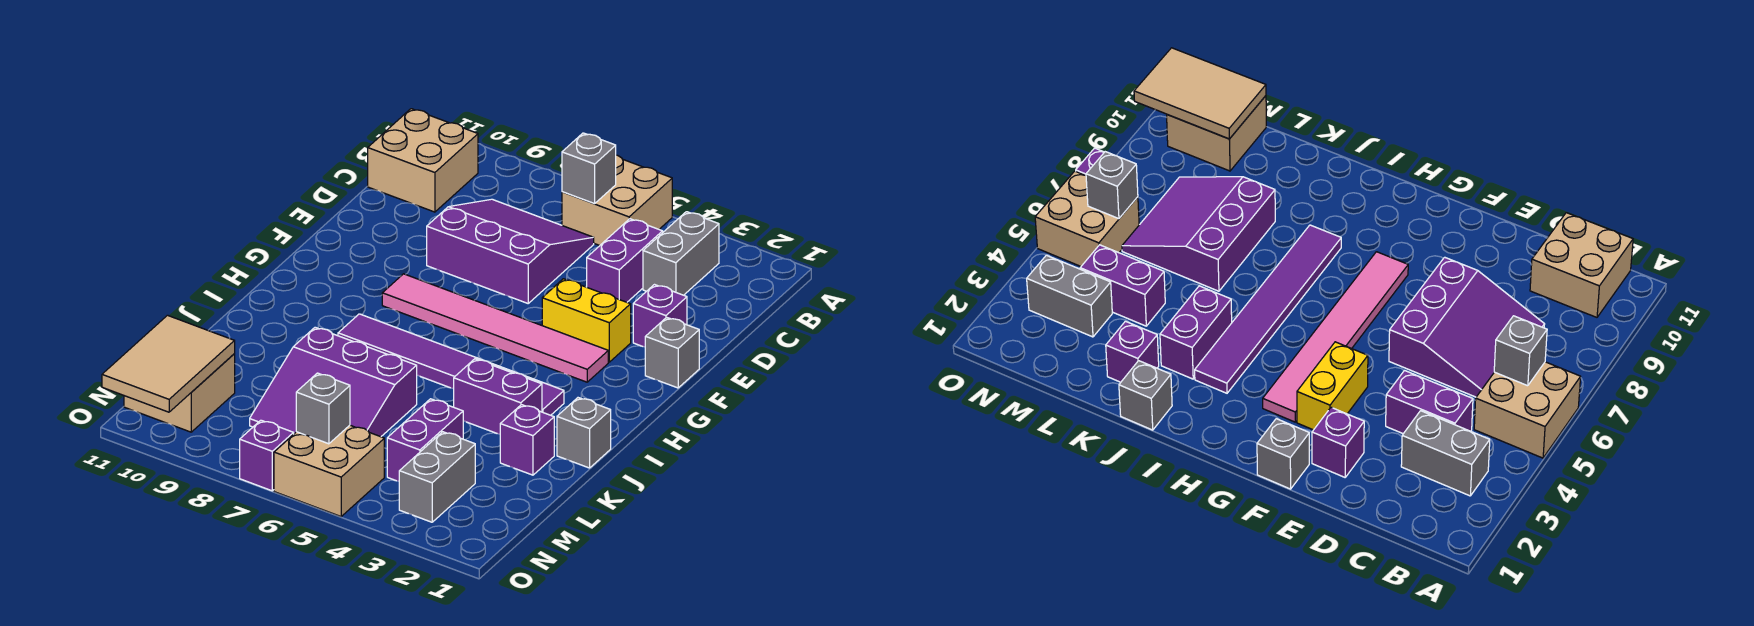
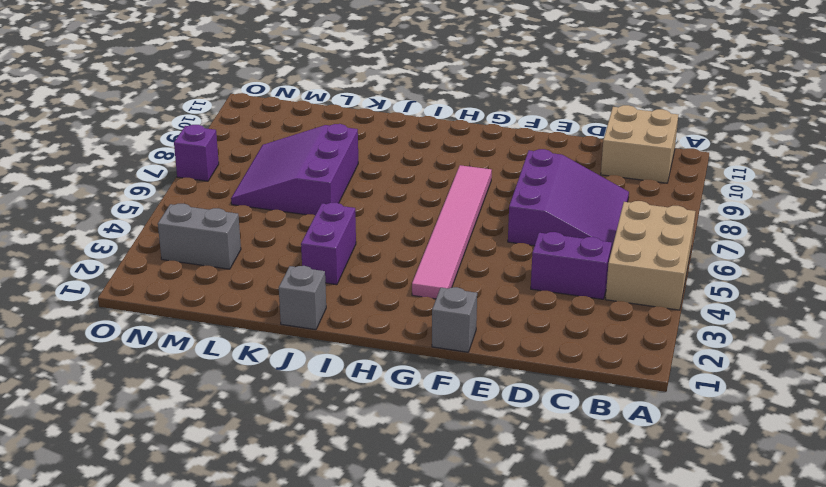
tan 2x3 brick [606,201,695,310] -> tan 2x2 brick [562,155,672,245]
none -> grey 1x2 brick [643,212,719,295]
none -> purple 1x1 brick [633,285,687,347]
none -> yellow 1x2 brick [542,279,631,362]

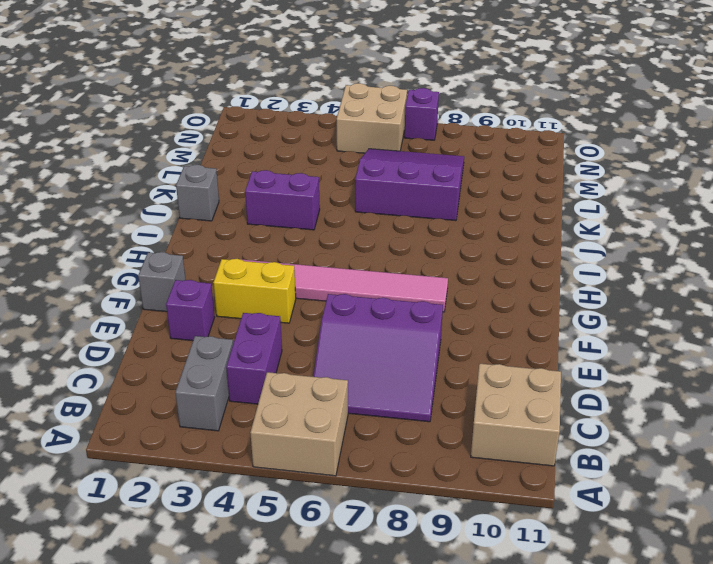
none -> purple 1x6 tile [338,314,564,415]
none -> purple 1x1 brick [500,405,554,475]
none -> purple 1x2 brick [387,399,463,481]

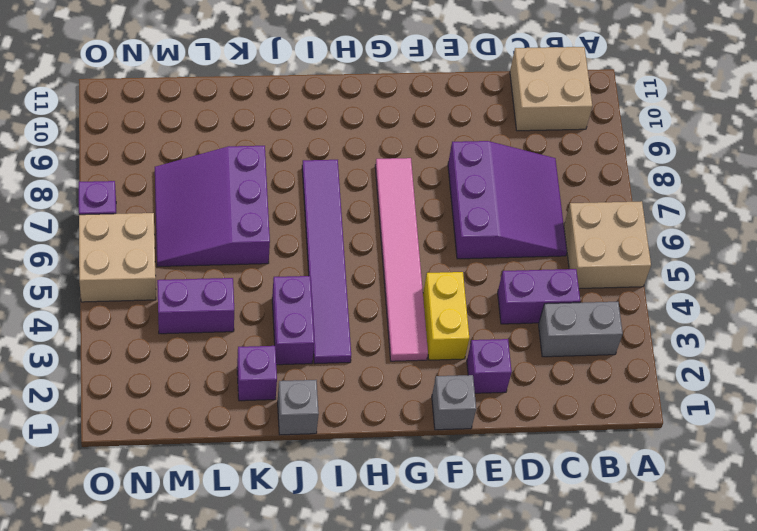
none -> grey 1x2 brick [399,432,475,522]
none -> tan 2x2 brick [124,354,235,432]
none -> grey 1x1 brick [562,133,616,204]

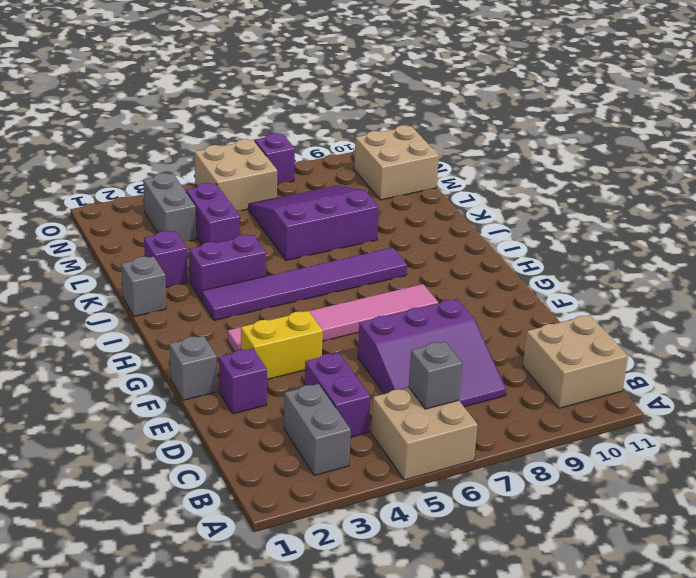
none -> tan 2x3 tile [102,315,235,412]
none -> grey 1x1 brick [296,373,350,444]

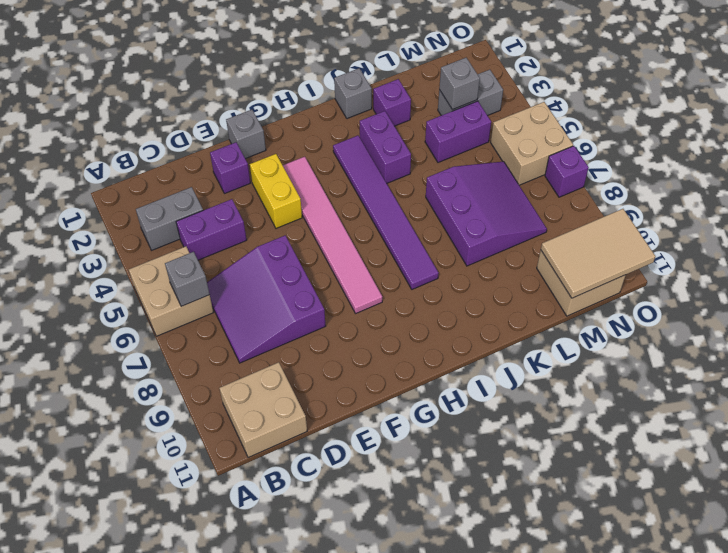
grey 1x1 brick [439,58,480,110] -> grey 1x1 brick moved to [296,373,350,444]

